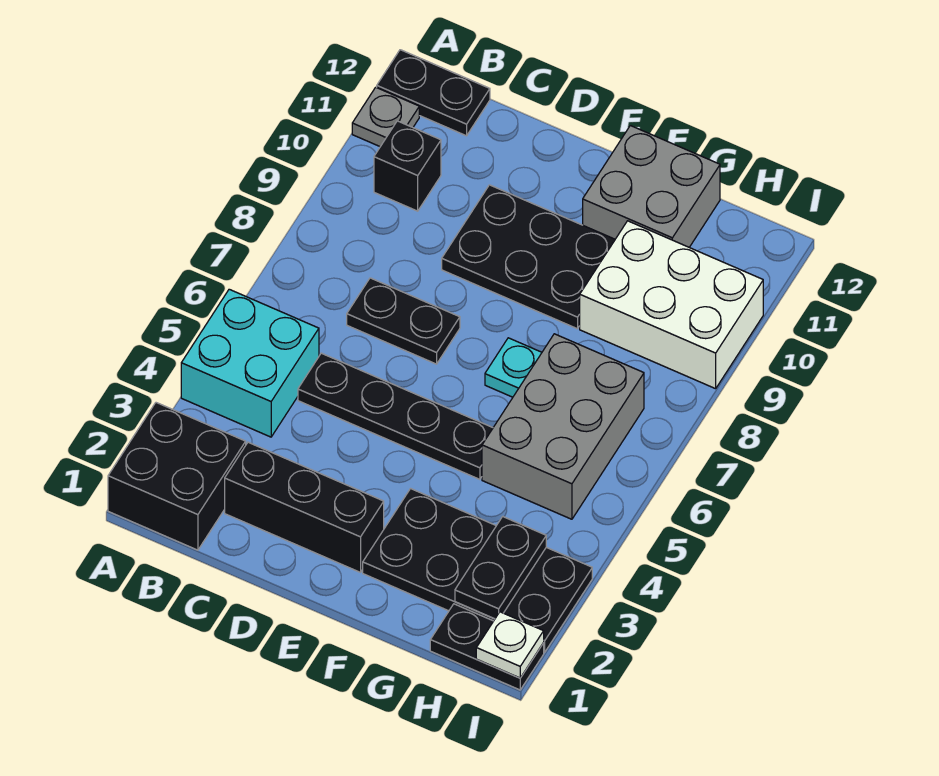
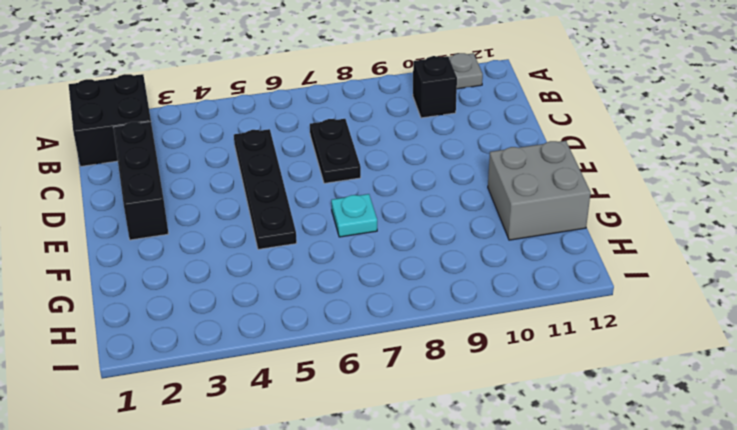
none -> cyan 2x2 brick [181,289,319,437]
none -> black 1x2 plate [377,50,490,136]
none -> black 2x3 plate [442,185,615,329]

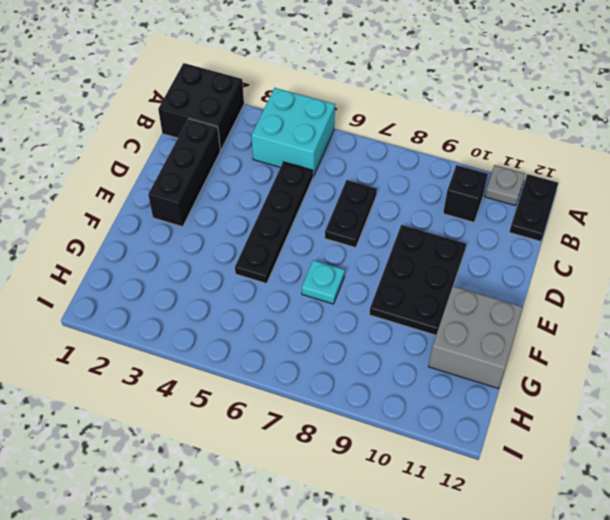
none -> black 2x4 plate [363,489,592,652]
none -> grey 2x3 brick [482,334,644,519]
none -> white 2x3 brick [580,221,763,389]

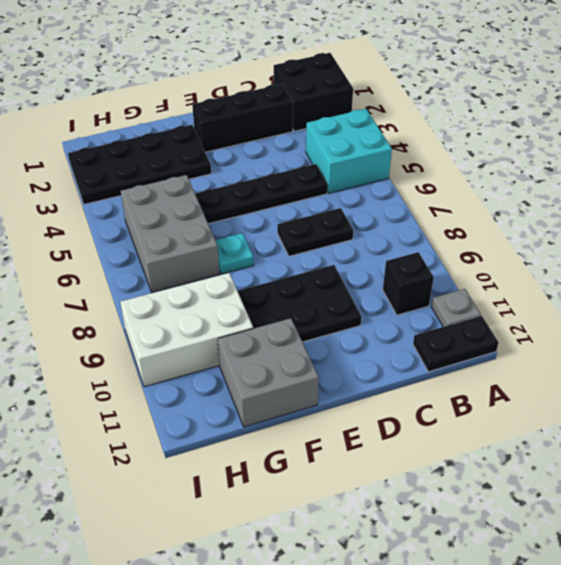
none -> black 1x2 plate [430,604,544,690]
none -> black 1x2 plate [455,517,546,619]
none -> white 1x1 plate [476,612,544,678]

